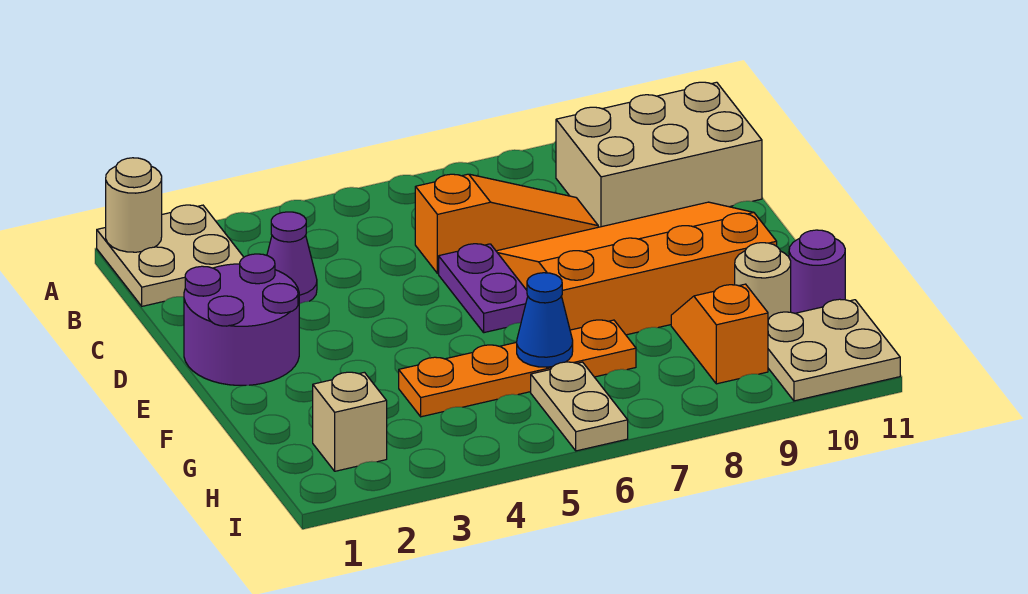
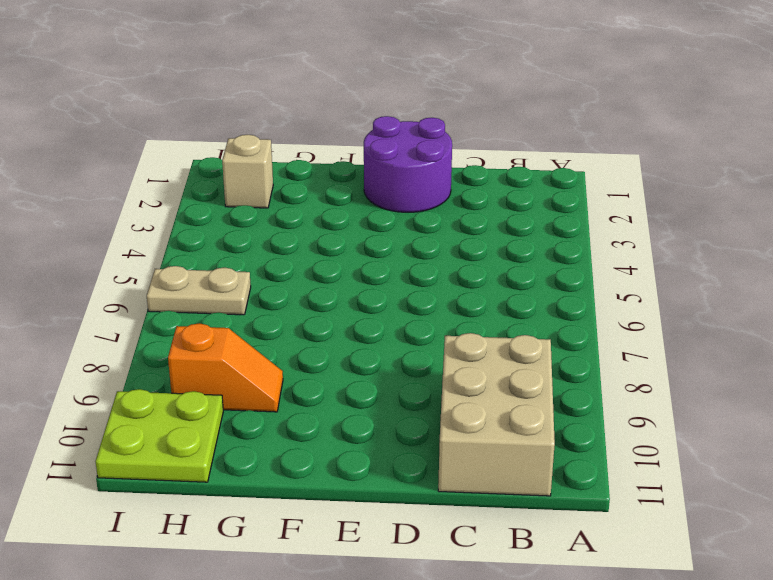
lime 2x2 plate [96,389,223,482] -> tan 2x2 plate [768,299,900,401]
none -> tan 2x2 plate [97,205,244,306]
none -> purple 1x1 cone [267,212,317,304]
none -> orange 1x3 slope [415,174,598,273]

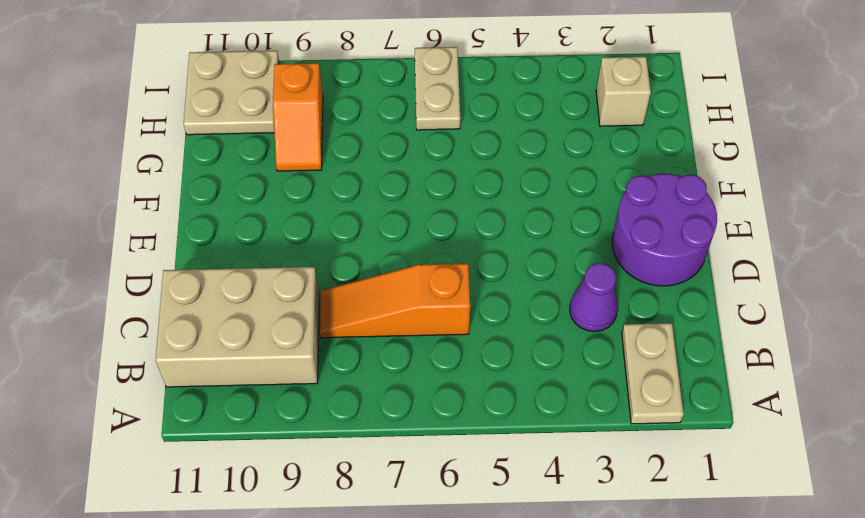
tan 1x2 plate [622,323,684,424] -> tan 2x2 plate [97,205,244,306]
none -> purple 1x2 plate [439,244,528,333]
none -> orange 3x4 slope [496,202,777,335]
none -> orange 1x4 plate [399,320,636,417]

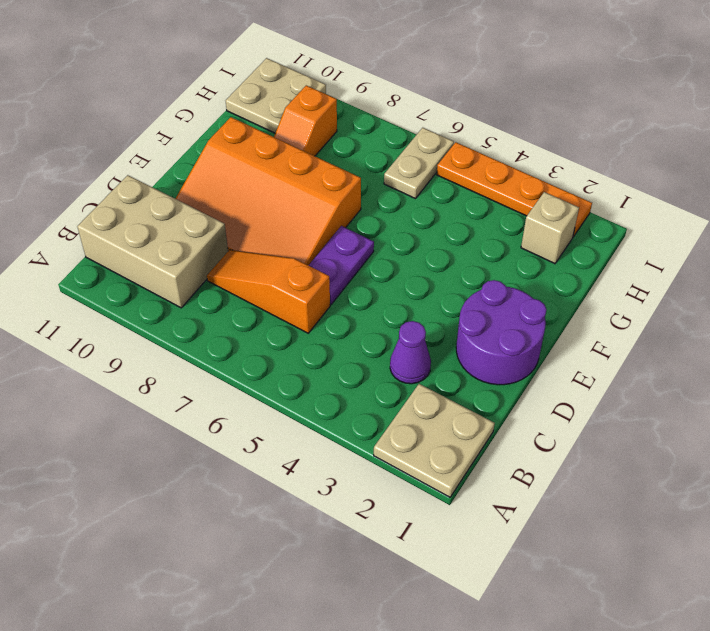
orange 1x4 plate [437,142,592,237] -> orange 1x4 plate moved to [399,320,636,417]
none -> tan 1x1 round brick [735,243,791,319]
none -> purple 1x1 round brick [789,230,845,313]
none -> tan 1x1 round brick [106,158,162,252]

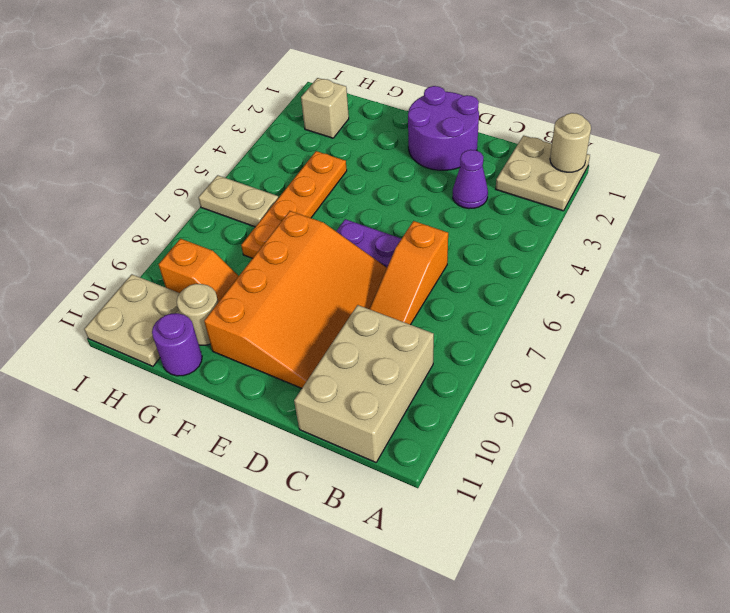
none -> blue 1x1 cone [517,273,573,367]

